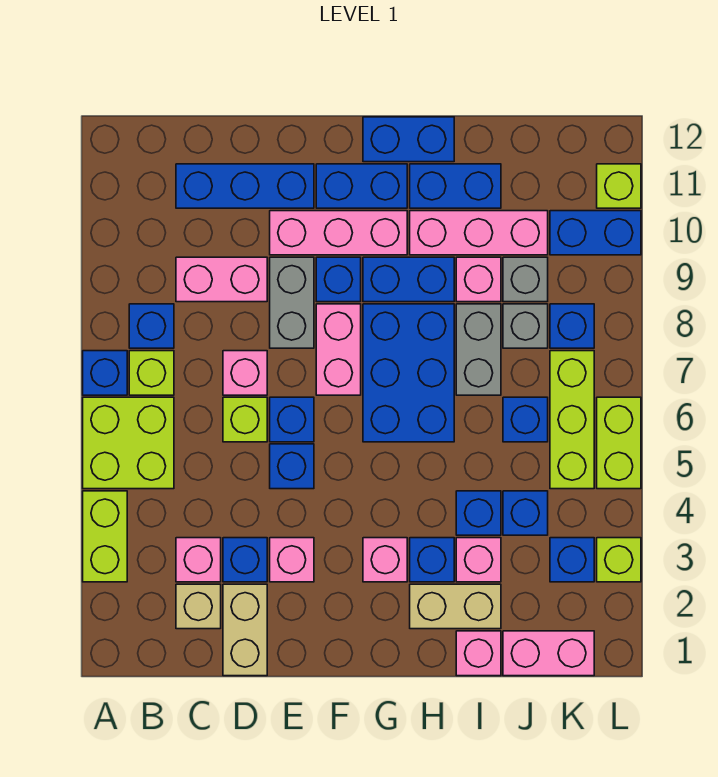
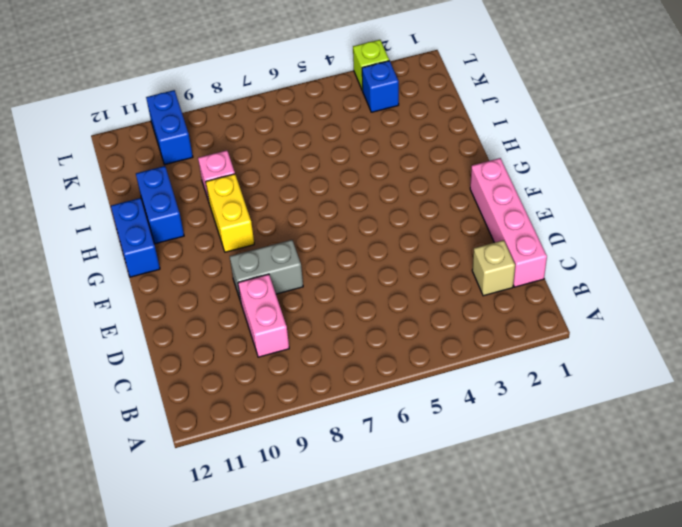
pink 1x4 brick [470,158,547,287] -> tan 1x2 brick [223,584,267,676]
yellow 1x2 brick [206,174,254,252] -> blue 1x2 brick [363,257,454,302]
none -> lime 1x2 brick [83,491,127,582]
none -> lime 2x2 brick [83,397,174,489]
none -> blue 1x1 brick [83,351,127,395]
none -> lime 1x1 brick [129,351,174,395]

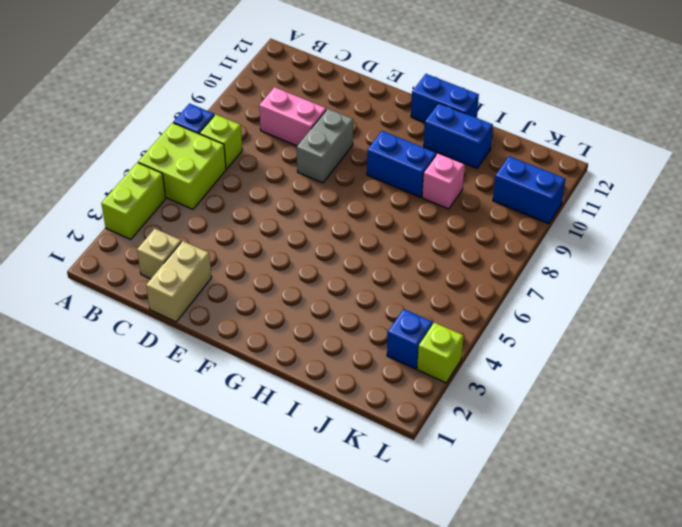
none -> blue 1x1 brick [129,304,174,348]
none -> pink 1x1 brick [176,538,221,582]
none -> blue 1x3 brick [176,164,314,208]
none -> blue 1x1 brick [223,538,267,582]

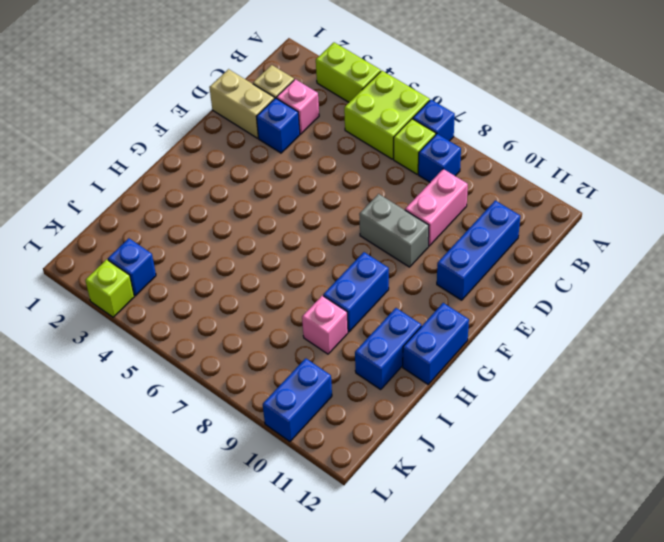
none -> lime 1x1 brick [223,397,267,442]
none -> pink 1x1 brick [223,351,267,395]
none -> pink 1x1 brick [270,538,314,582]
none -> blue 1x1 brick [270,444,314,489]

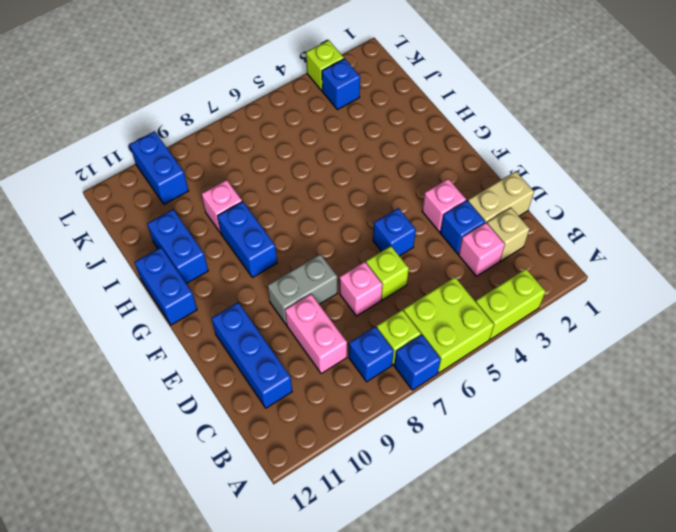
none -> blue 1x1 brick [270,397,314,442]
none -> pink 1x3 brick [270,211,407,255]
none -> pink 1x2 brick [316,304,361,395]
none -> blue 1x1 brick [316,257,361,302]

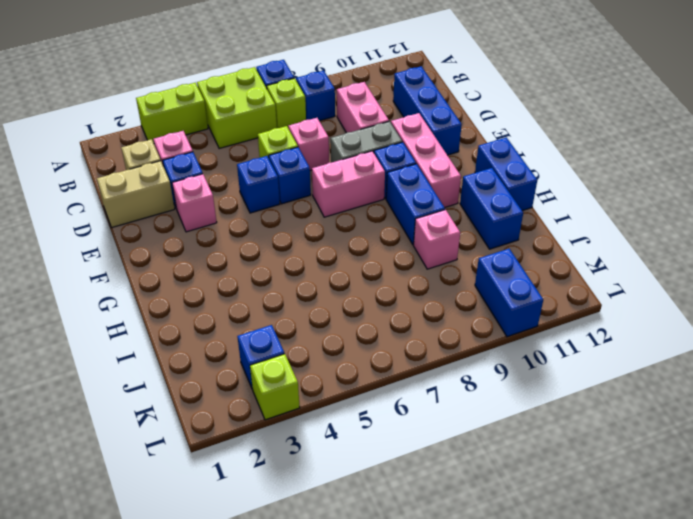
none -> blue 1x2 brick [316,164,407,208]
none -> pink 1x1 brick [363,538,407,582]
none -> blue 2x3 brick [363,304,454,442]
none -> tan 1x2 brick [410,584,501,629]

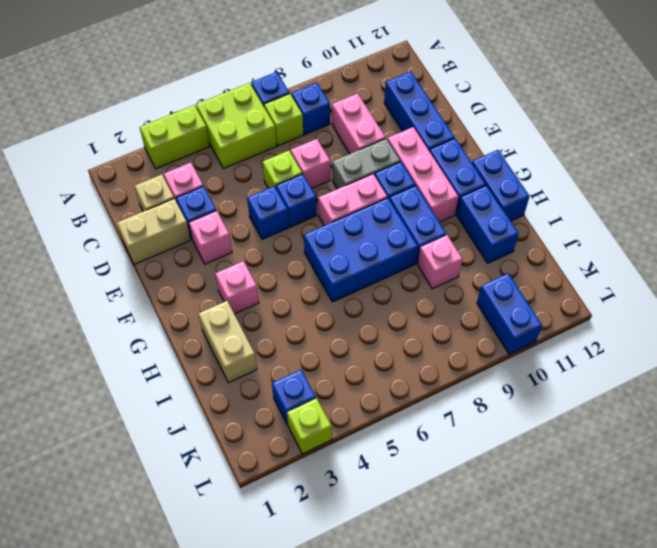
none -> blue 1x1 brick [410,538,454,582]
none -> pink 1x3 brick [410,211,548,255]
none -> pink 1x1 brick [456,631,501,676]
none -> pink 1x1 brick [456,538,501,582]

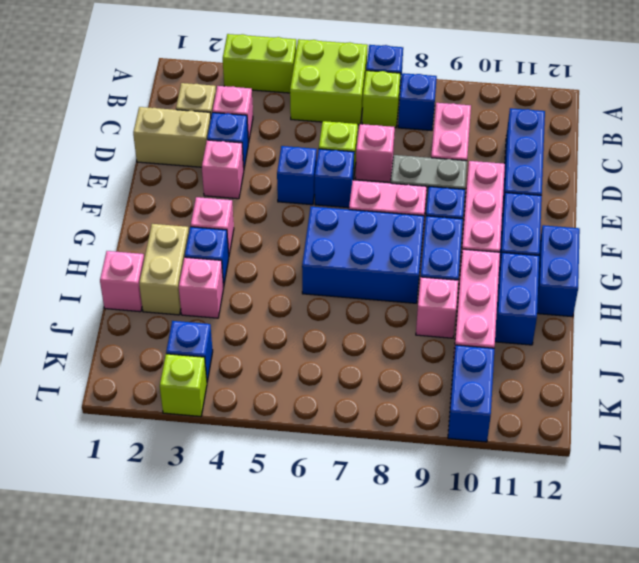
none -> blue 1x1 brick [456,491,501,535]
none -> grey 1x2 brick [456,304,501,395]
none -> pink 1x2 brick [503,631,594,676]
none -> blue 1x1 brick [503,491,548,535]

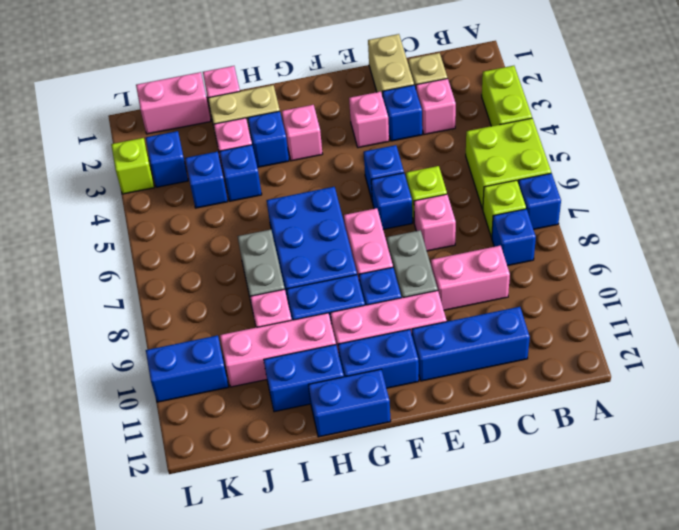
none -> blue 1x1 brick [503,397,548,442]
none -> grey 1x1 brick [503,304,548,348]
none -> grey 1x1 brick [503,257,548,302]
none -> lime 1x3 brick [550,351,594,489]

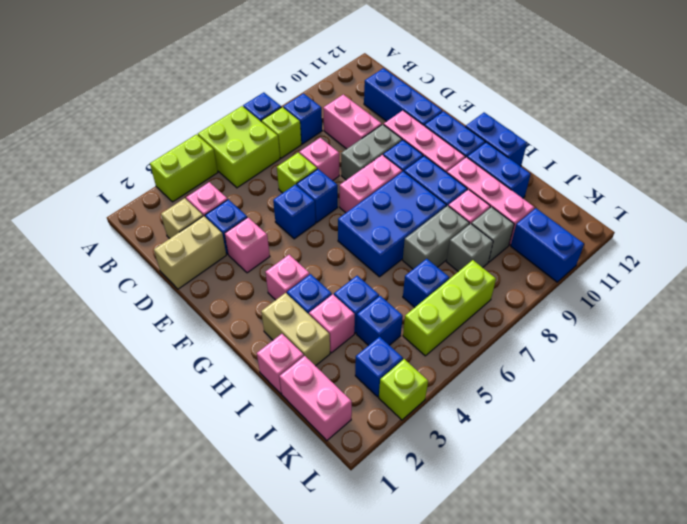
none -> blue 1x1 brick [550,304,594,348]
none -> lime 1x2 brick [597,397,641,489]
none -> lime 1x1 brick [597,164,641,208]

